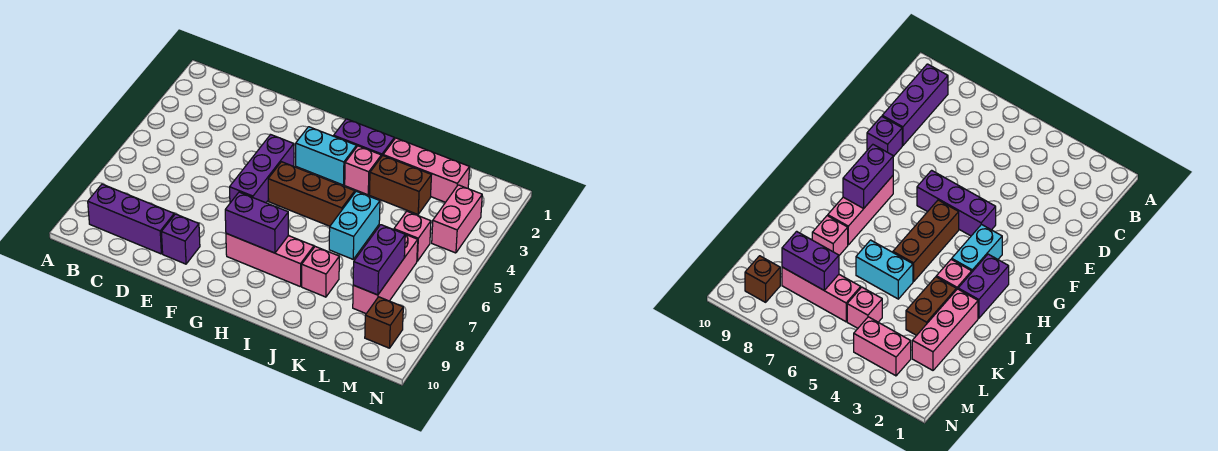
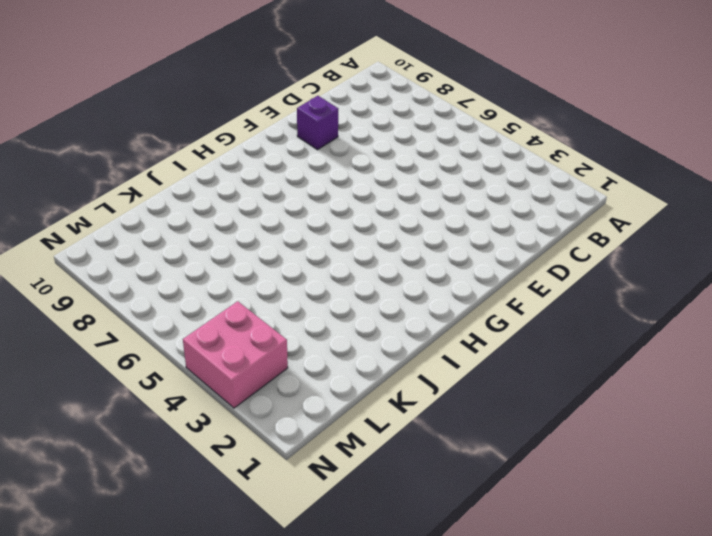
pink 2x2 brick [183,301,288,408] -> pink 1x2 brick [432,185,482,253]
none -> purple 1x3 brick [88,184,174,254]
none -> purple 1x3 brick [230,135,294,203]
none -> cyan 1x2 brick [296,127,357,185]

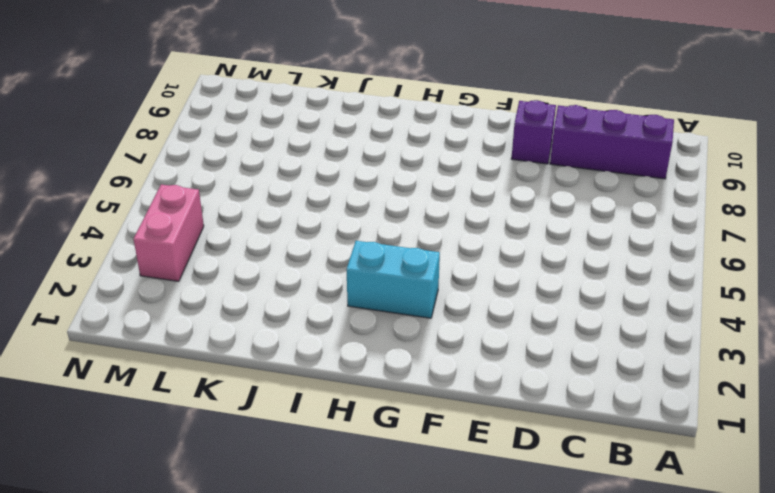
none -> purple 1x3 brick [230,135,294,203]
none -> brown 1x3 brick [268,162,355,226]
none -> pink 1x3 brick [226,233,314,287]

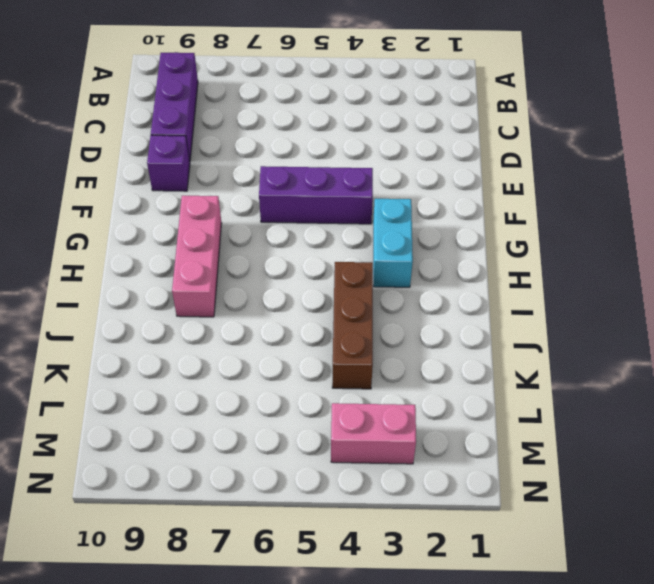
brown 1x3 brick [332,262,373,389] -> brown 1x3 brick moved to [268,162,355,226]
none -> purple 1x2 brick [334,119,394,157]
none -> pink 1x1 brick [345,146,381,195]
none -> pink 1x3 brick [383,138,470,202]

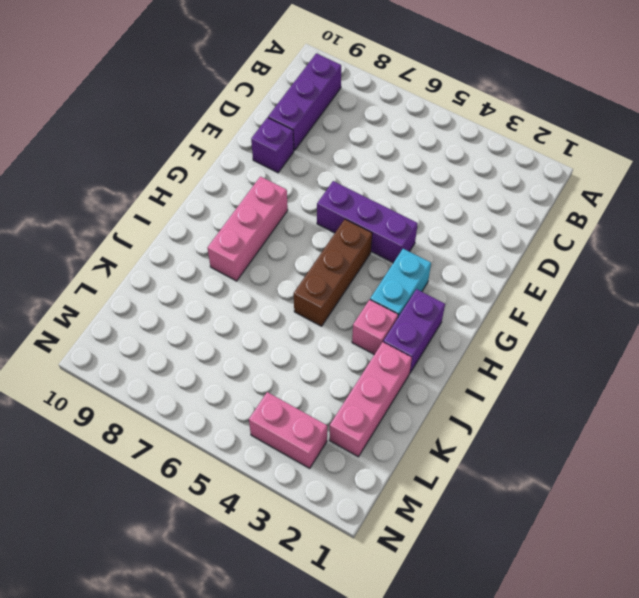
none -> brown 1x2 brick [369,156,431,214]
none -> cyan 1x2 brick [329,191,380,259]
none -> pink 1x1 brick [302,247,339,297]

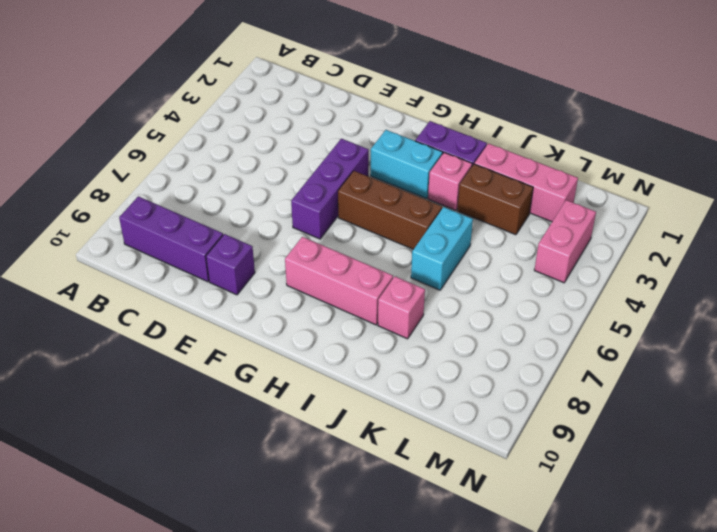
none -> pink 1x1 brick [394,211,431,261]
none -> pink 1x3 brick [353,235,418,314]
none -> brown 1x1 brick [365,297,403,348]

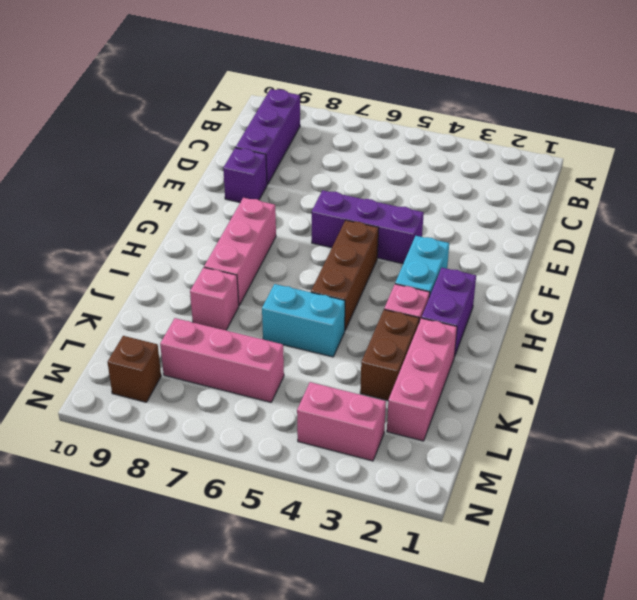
none -> pink 1x1 brick [394,211,431,261]
none -> purple 1x2 brick [225,192,288,253]
none -> purple 1x2 brick [353,225,405,295]

